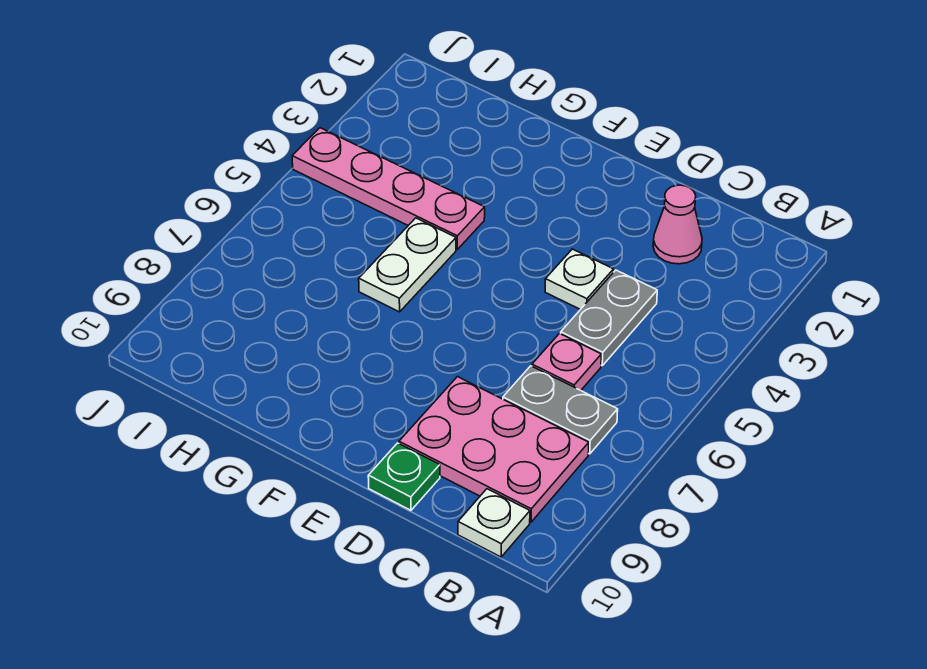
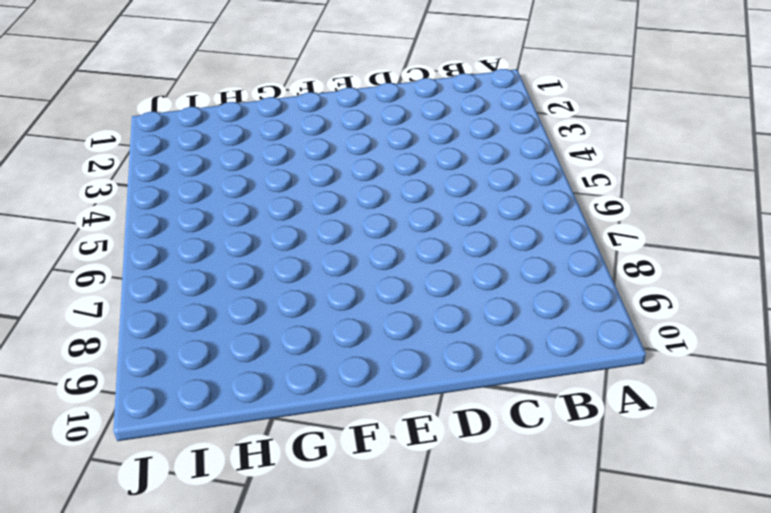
none -> grey 1x2 plate [503,366,618,454]
none -> pink 2x3 plate [399,377,589,522]

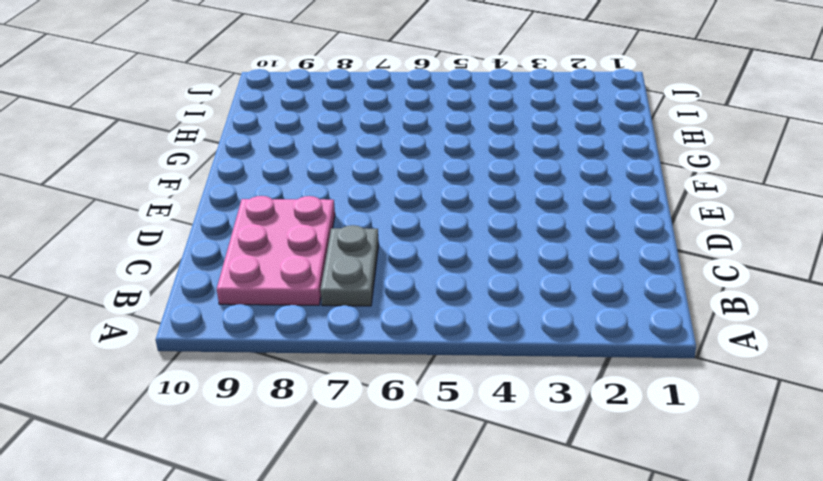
none -> white 1x1 plate [458,489,530,557]
none -> pink 1x1 cone [653,185,702,264]

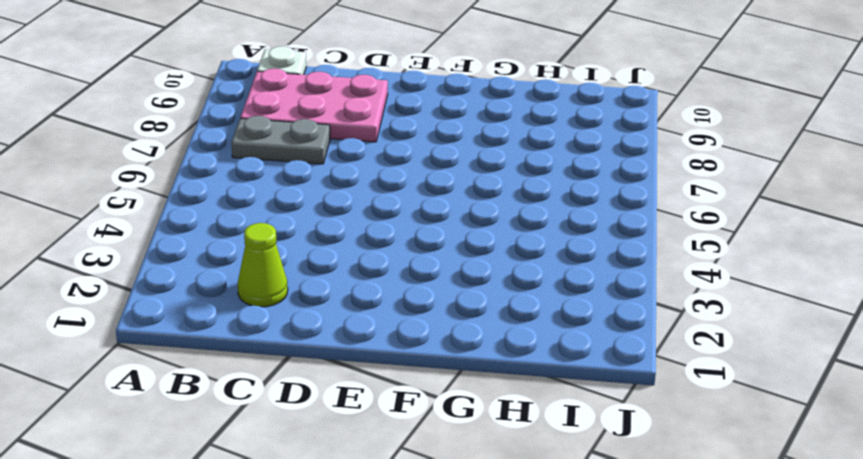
lime 1x1 cone [238,223,288,307] -> pink 1x1 cone [653,185,702,264]
none -> grey 1x2 plate [561,270,657,366]
none -> pink 1x1 plate [532,334,601,390]

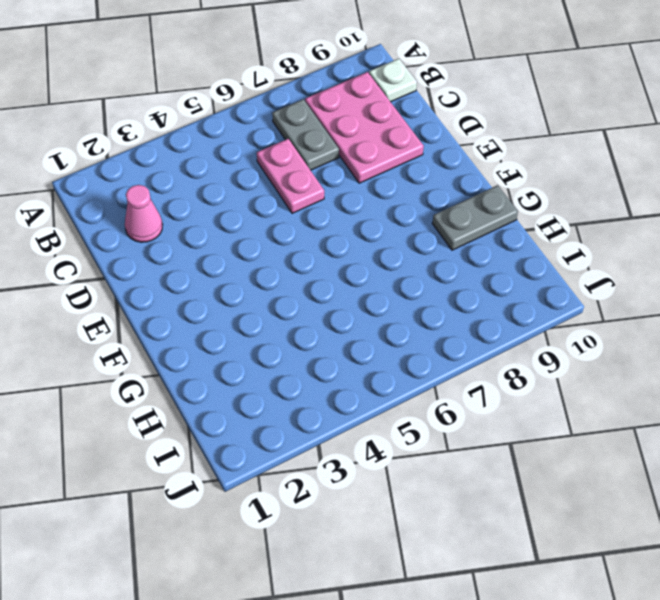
pink 1x2 plate [257,139,324,213] -> pink 1x1 plate [532,334,601,390]
grey 1x2 plate [432,185,518,250] -> grey 1x2 plate moved to [561,270,657,366]
none -> white 1x1 plate [545,249,614,310]
none -> green 1x1 plate [368,443,440,510]

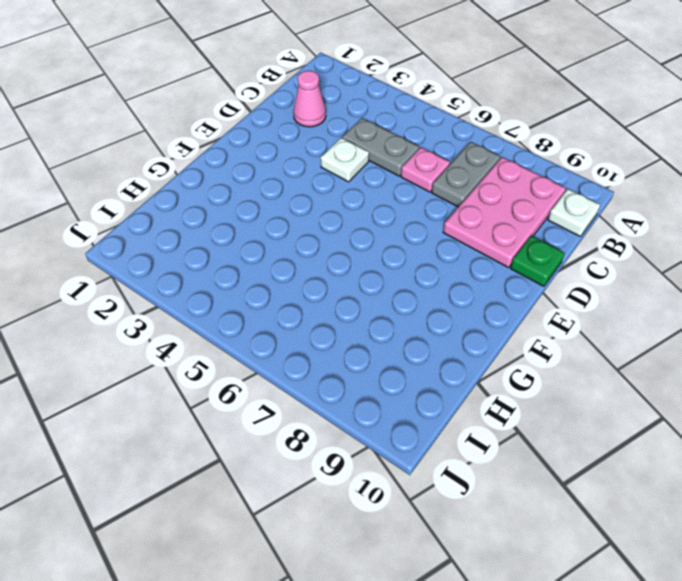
none -> pink 1x4 plate [292,128,485,249]
none -> white 1x2 plate [359,218,456,312]

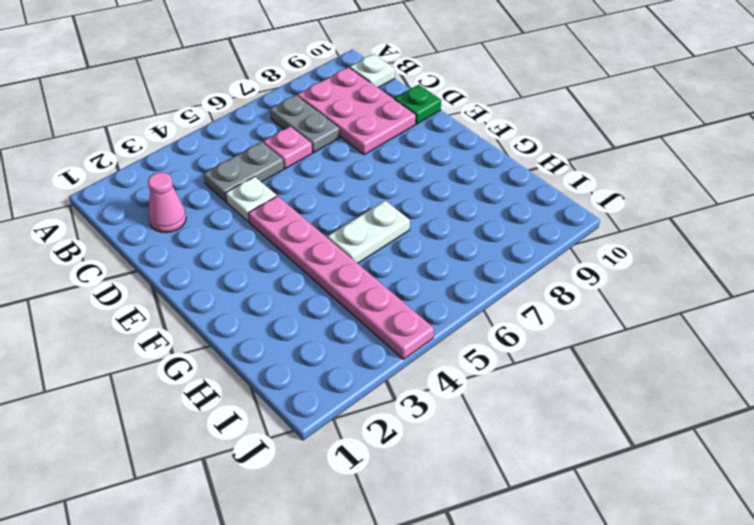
pink 1x6 plate [248,196,434,359] -> pink 1x4 plate [292,128,485,249]

